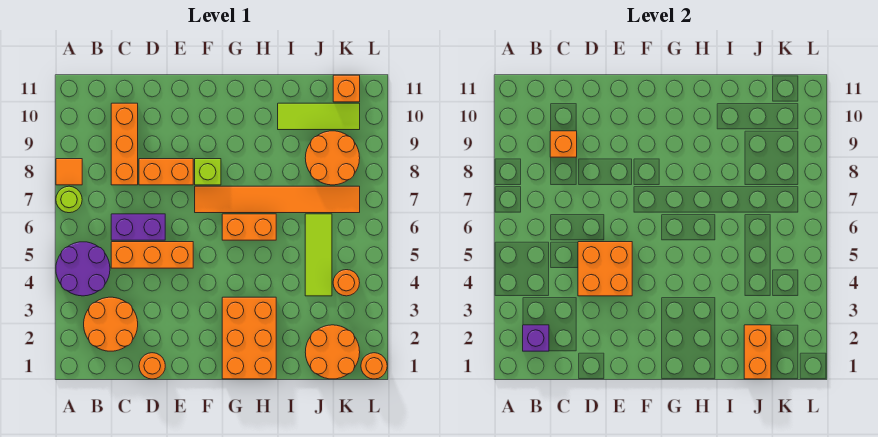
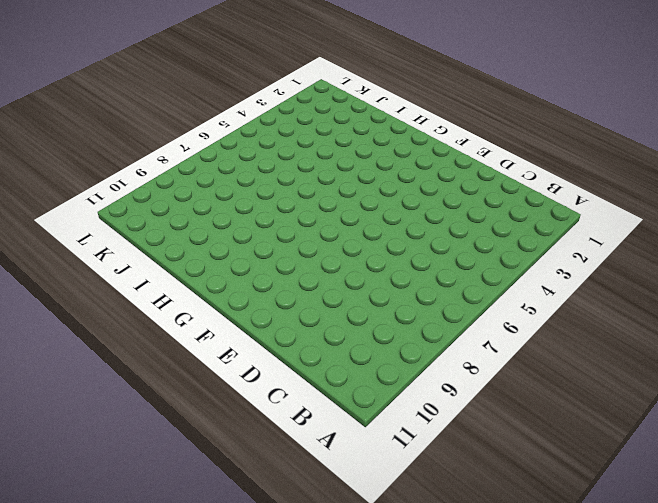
none -> purple 2x2 round brick [56,242,110,296]
none -> lime 1x1 round brick [56,186,82,213]
none -> orange 1x1 tile [56,159,82,185]

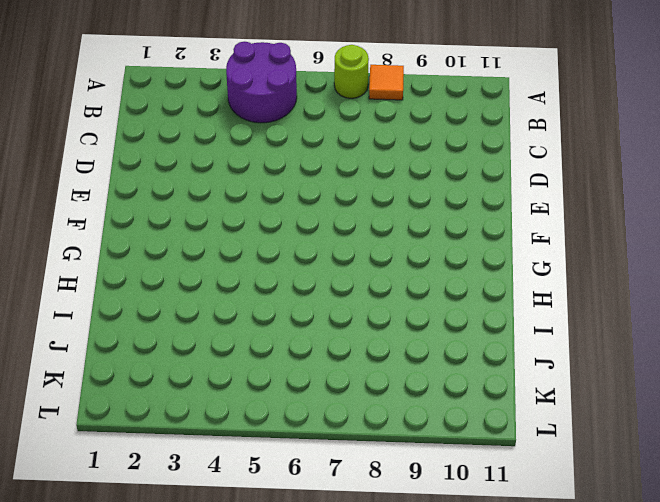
none -> orange 2x2 round brick [84,297,138,351]
none -> orange 1x3 brick [111,242,193,268]
none -> purple 1x2 brick [111,214,165,240]

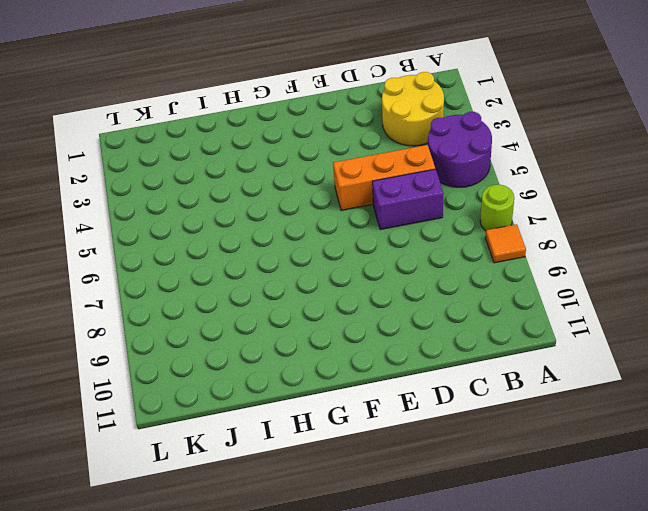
yellow 2x2 round brick [382,72,444,146] -> orange 2x2 round brick [84,297,138,351]
none -> orange 1x3 brick [111,103,138,185]
none -> orange 1x1 round brick [139,353,165,379]
none -> orange 1x2 brick [139,159,193,185]

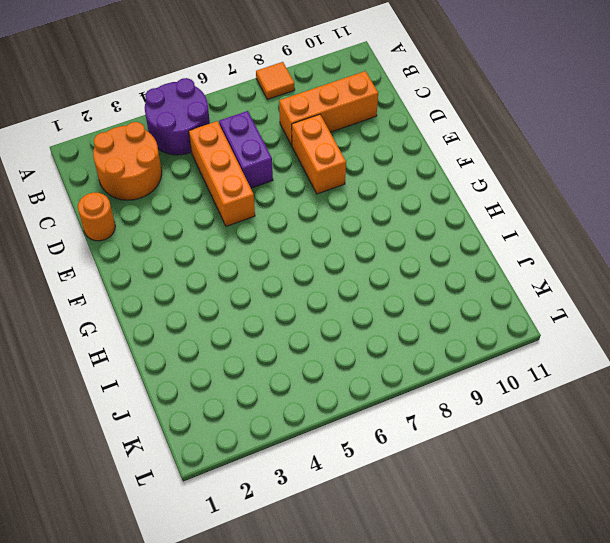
none -> lime 1x1 round brick [56,186,82,213]
none -> orange 1x6 tile [195,186,360,213]
none -> lime 1x1 brick [195,159,221,185]

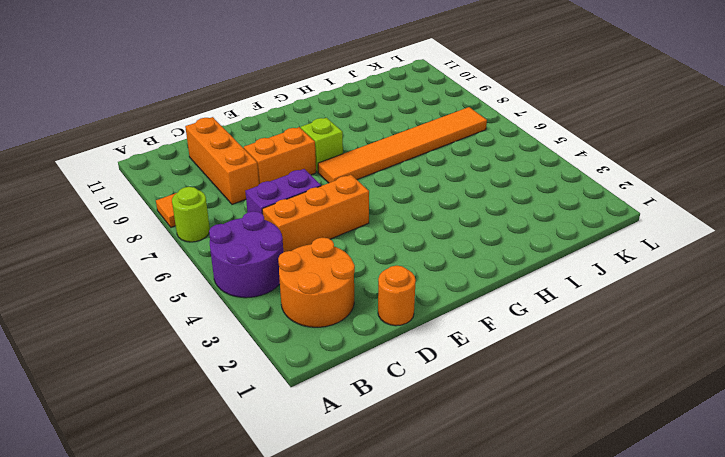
none -> orange 2x3 brick [222,297,276,379]
none -> orange 1x2 brick [222,214,276,240]
none -> lime 1x3 tile [278,103,360,130]

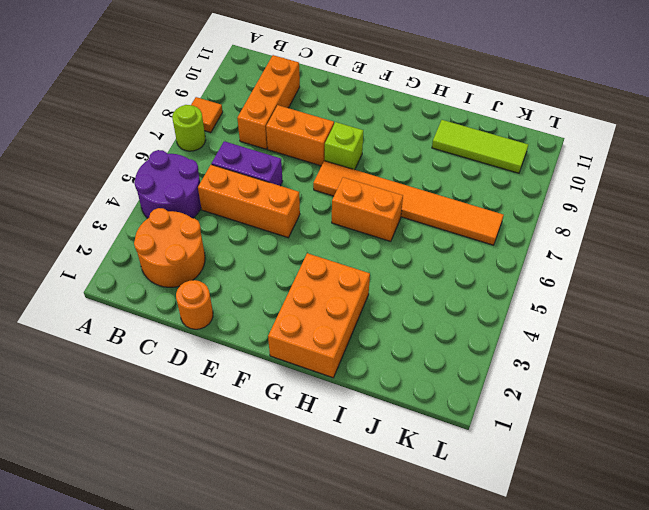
none -> orange 2x2 round brick [305,325,360,379]
none -> lime 1x3 tile [305,214,332,296]
none -> orange 2x2 round brick [305,131,360,185]

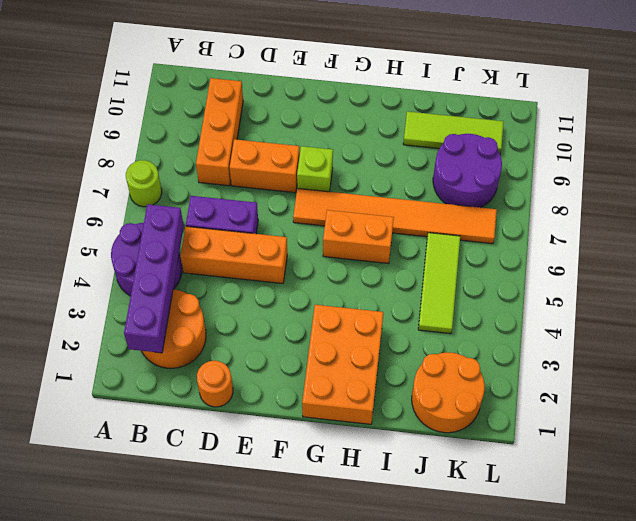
purple 1x4 brick [124,204,184,353] -> purple 1x1 brick [523,325,549,351]
purple 2x2 round brick [433,134,502,207] -> orange 2x2 round brick [305,131,360,185]
none -> orange 1x1 tile [56,159,82,185]
none -> orange 1x1 round brick [333,270,360,296]
none -> orange 1x1 brick [333,75,360,102]

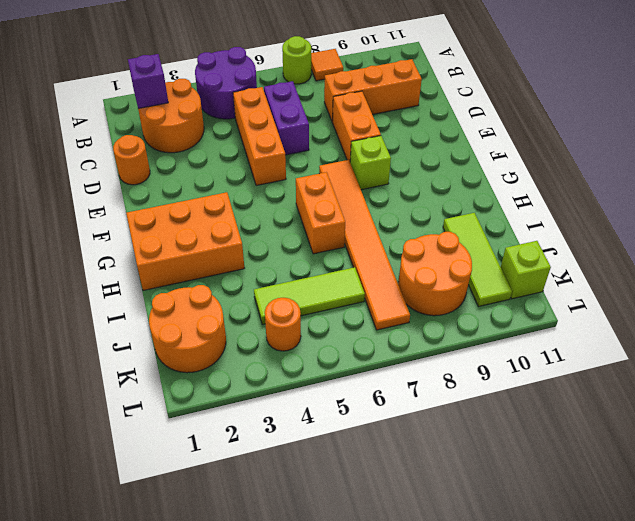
lime 1x1 brick [501,241,551,299] -> orange 1x1 brick [333,75,360,102]
none -> orange 1x1 round brick [361,353,387,379]
none -> orange 1x1 brick [550,131,577,157]
none -> orange 2x2 brick [578,242,632,296]

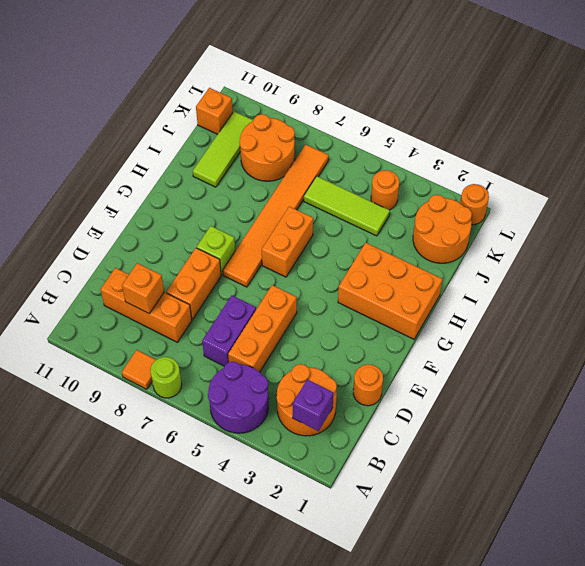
none -> orange 2x2 brick [578,242,632,296]
none -> orange 1x2 brick [744,325,771,379]

